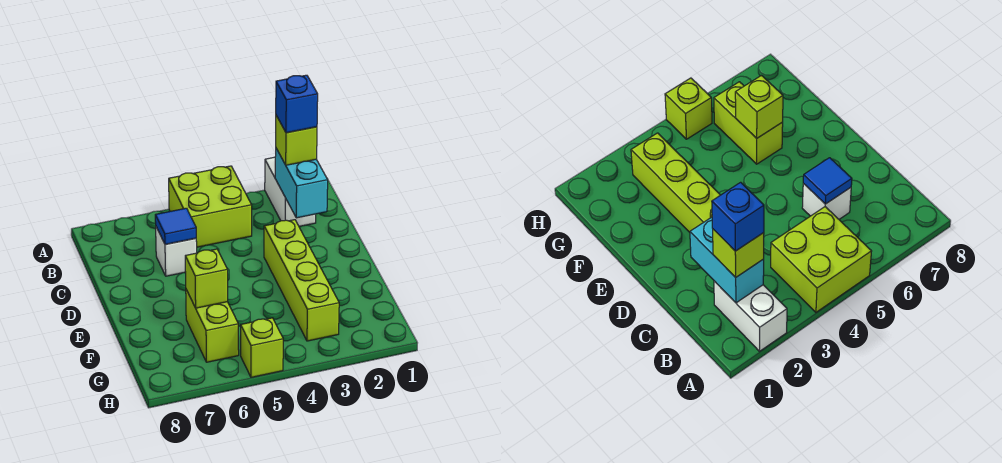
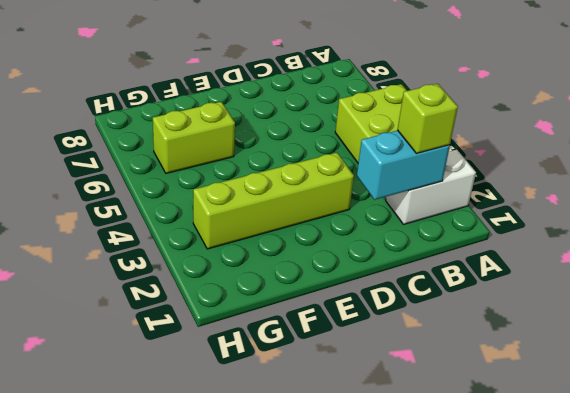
none -> white 1x1 brick [156,227,197,276]
none -> lime 1x1 brick [241,318,283,377]

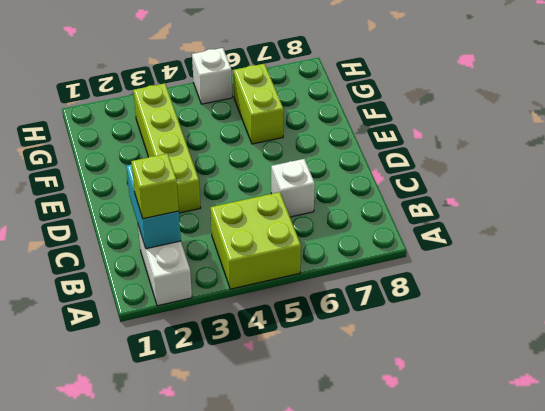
white 1x1 brick [192,48,232,104] -> lime 1x1 brick [241,318,283,377]
none -> blue 1x1 tile [155,208,196,244]
none -> lime 1x1 brick [185,249,228,308]

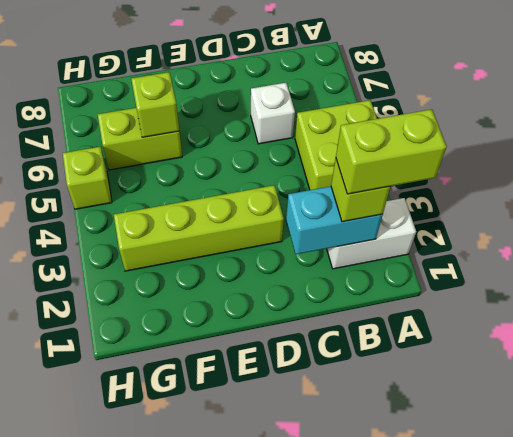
lime 1x2 brick [336,109,447,194] -> blue 1x1 brick [276,75,318,133]
none -> blue 1x1 tile [155,208,196,244]

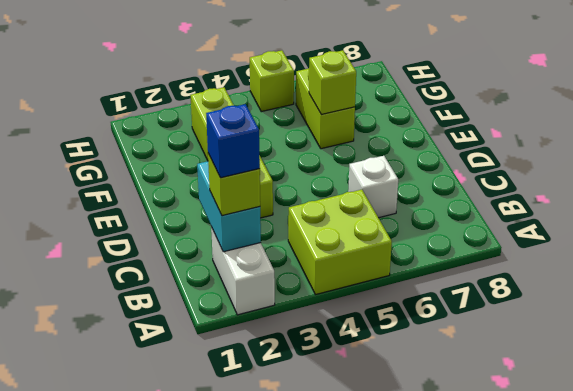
none -> blue 1x1 tile [155,208,196,244]

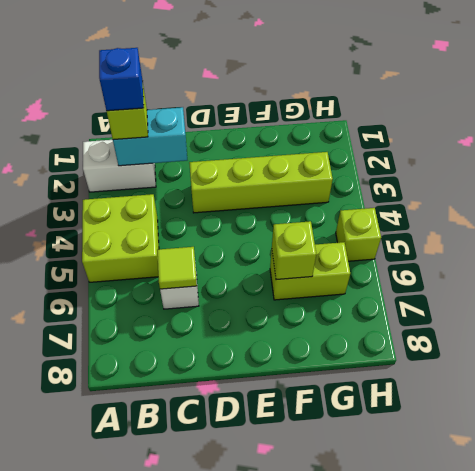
lime 1x1 tile [157,247,197,289] -> blue 1x1 tile [155,208,196,244]

